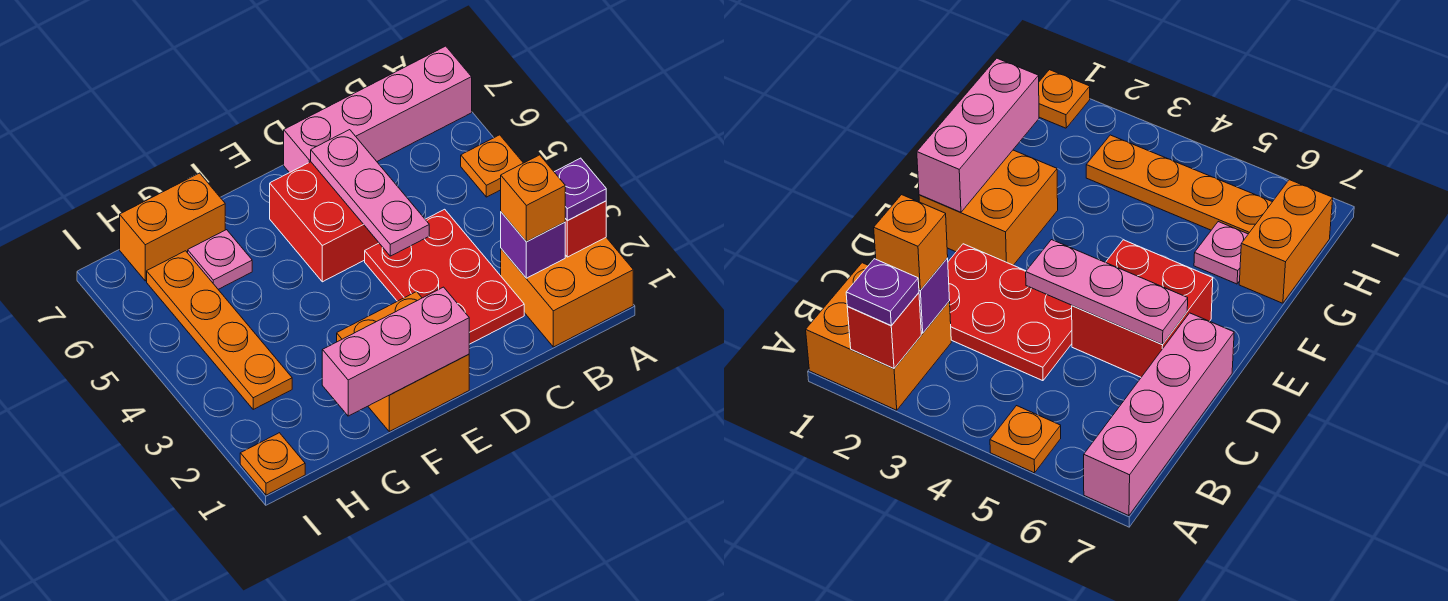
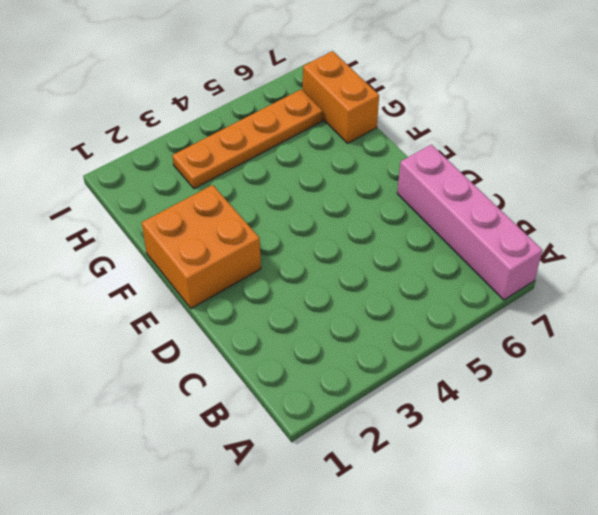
none -> orange 2x2 brick [501,238,633,347]
none -> orange 1x1 plate [461,135,523,197]
none -> red 2x3 plate [365,209,524,344]

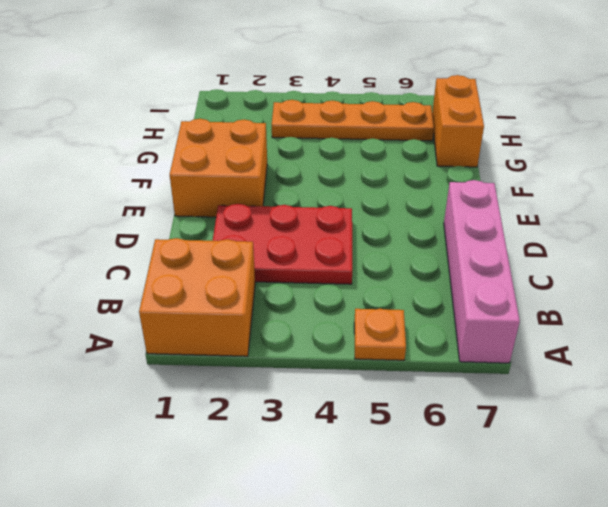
none -> red 2x2 brick [270,162,379,282]
none -> pink 1x1 plate [188,230,252,289]
none -> orange 1x1 plate [240,433,305,495]

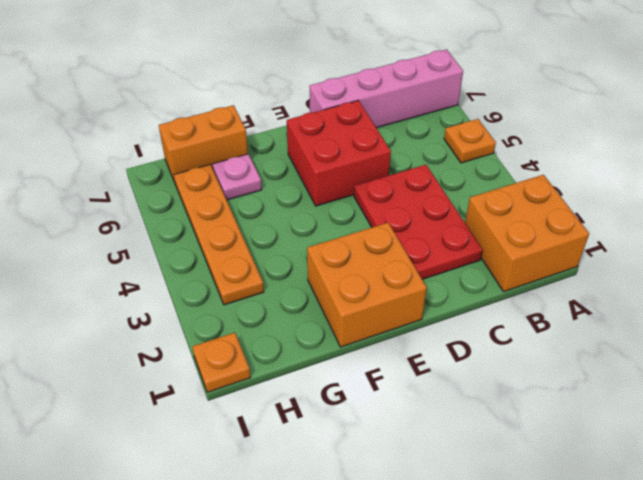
none -> red 1x1 brick [565,201,606,257]
none -> purple 1x1 brick [501,212,565,278]
none -> pink 1x3 plate [311,130,429,256]

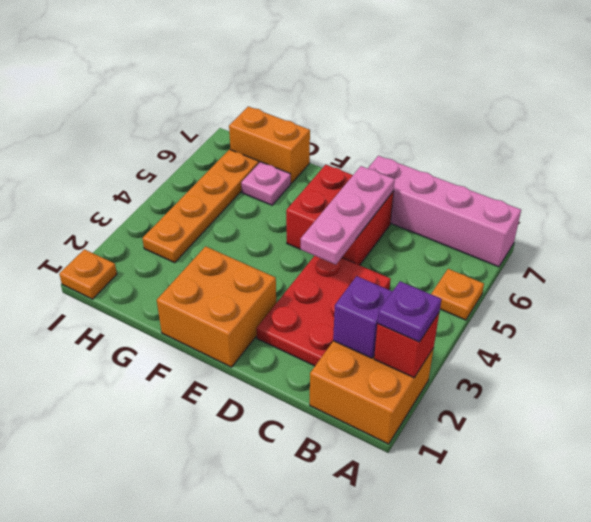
none -> pink 1x3 brick [322,287,469,416]
none -> orange 1x1 brick [501,155,565,242]

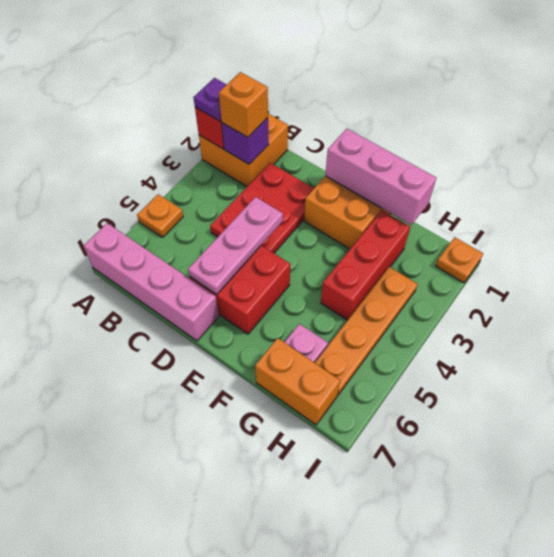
red 1x3 brick [321,211,410,320] -> none

